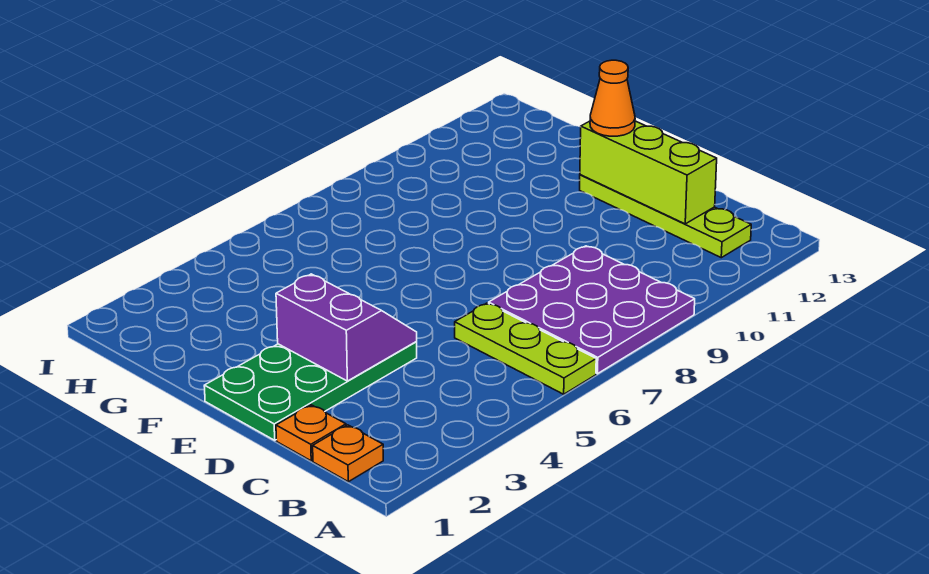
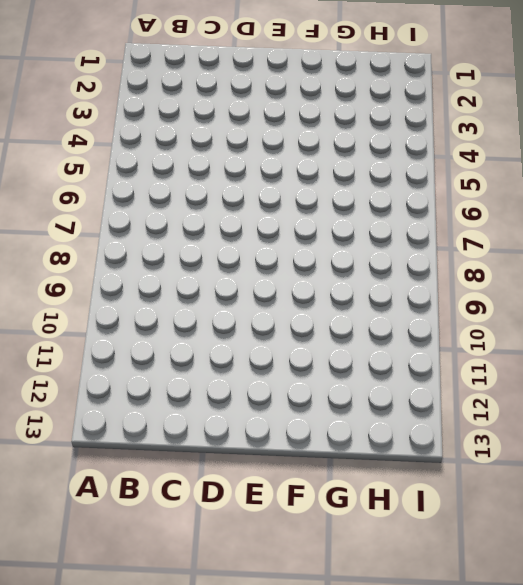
none -> lime 1x3 plate [455,303,596,394]
none -> purple 3x3 plate [489,246,695,374]

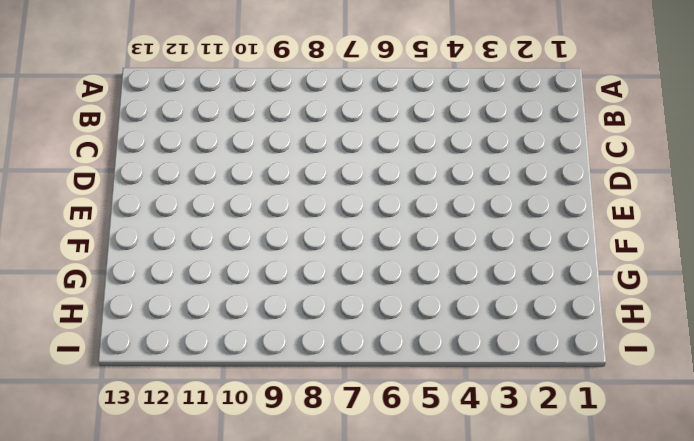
none -> lime 1x3 plate [455,303,596,394]
none -> purple 3x3 plate [489,246,695,374]

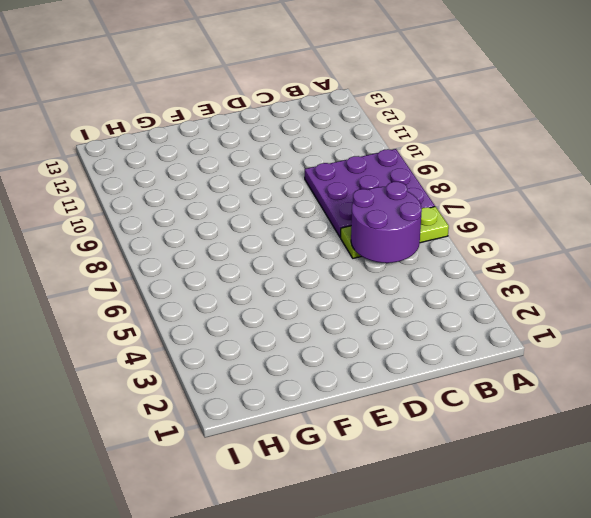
purple 2x2 round brick [351,182,422,263] -> none
none -> orange 1x1 plate [313,425,383,482]
none -> lime 1x4 plate [580,175,751,258]

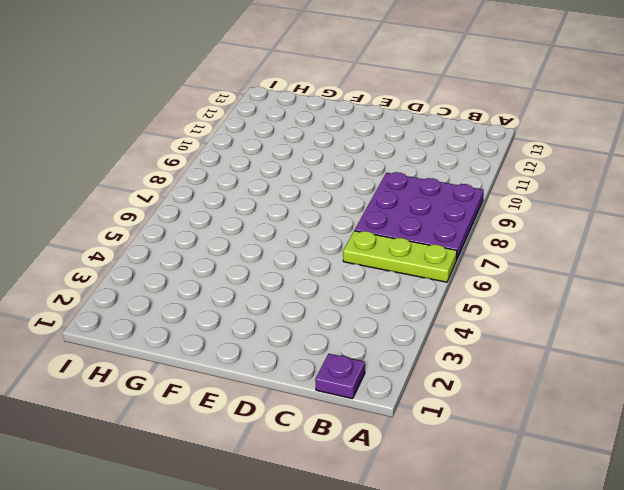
purple 1x1 plate [315,354,365,399] -> orange 1x1 plate [313,425,383,482]
none -> lime 1x4 plate [580,175,751,258]
none -> orange 1x1 plate [276,405,346,461]

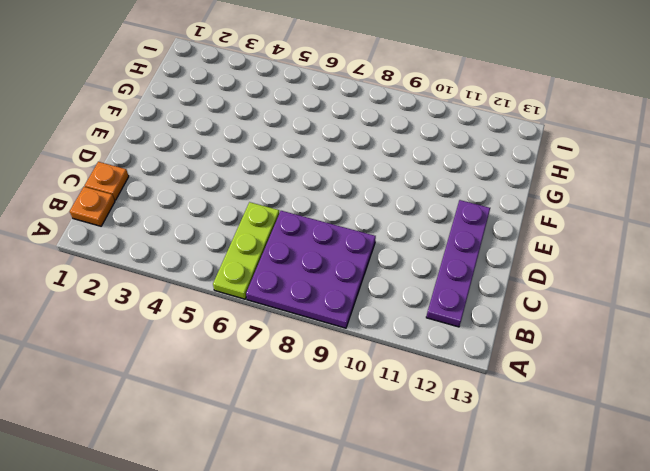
purple 1x4 plate [426,200,490,327] -> lime 1x4 plate [580,175,751,258]
none -> green 2x4 plate [204,342,417,440]
none -> lime 1x3 brick [580,121,717,224]

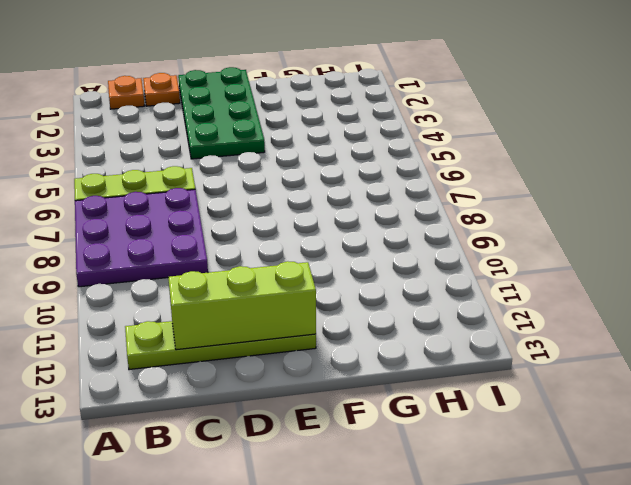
none -> purple 2x2 slope [276,274,417,381]
none -> orange 1x1 cone [590,60,635,136]

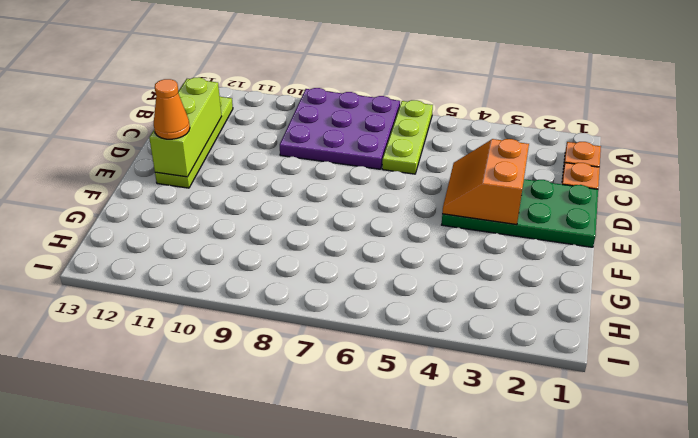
orange 2x2 slope [442,139,529,225] -> purple 2x2 slope [276,274,417,381]

